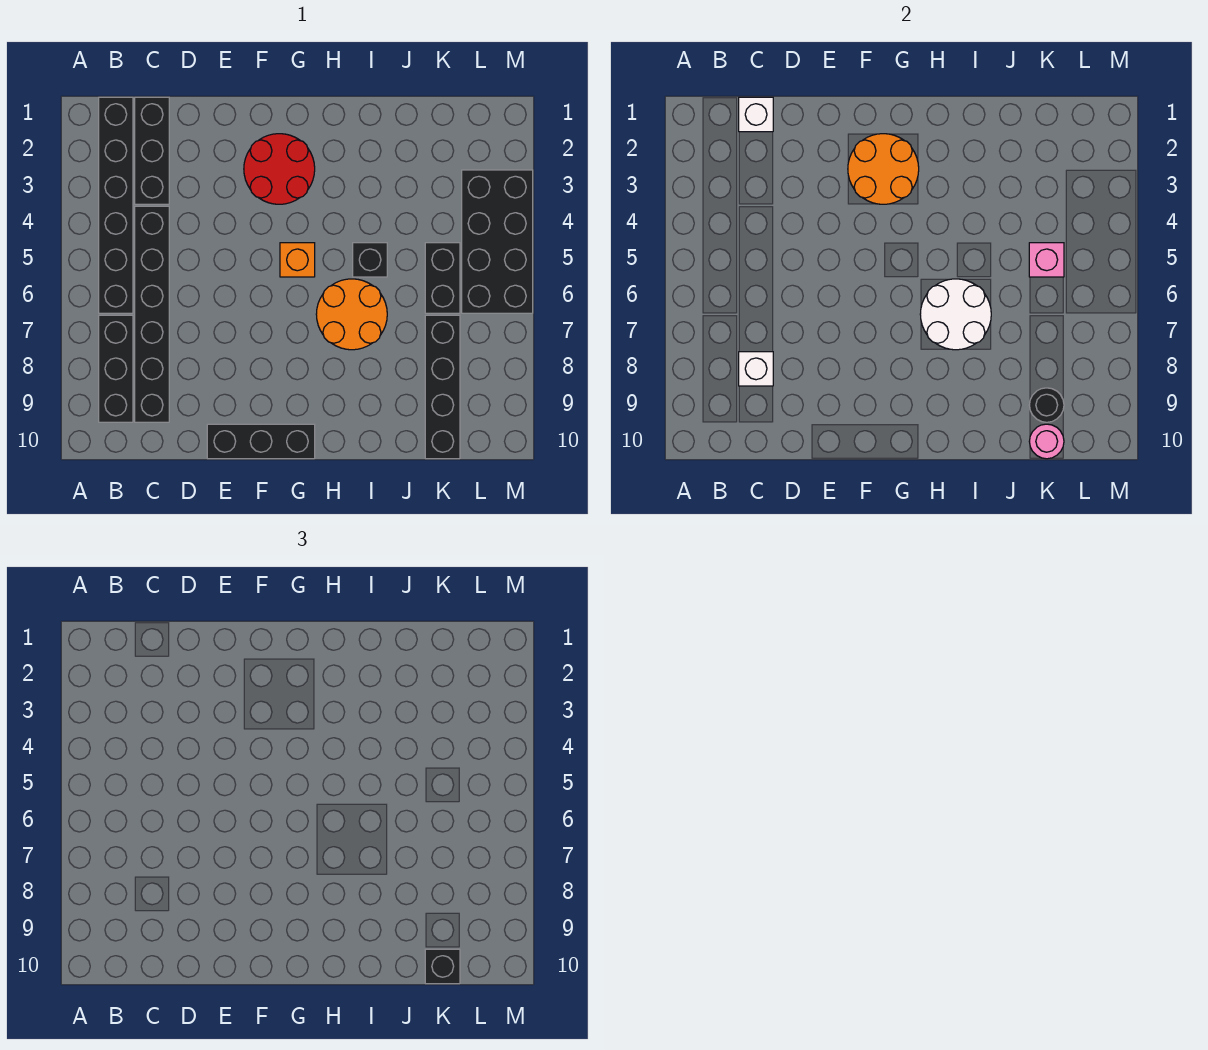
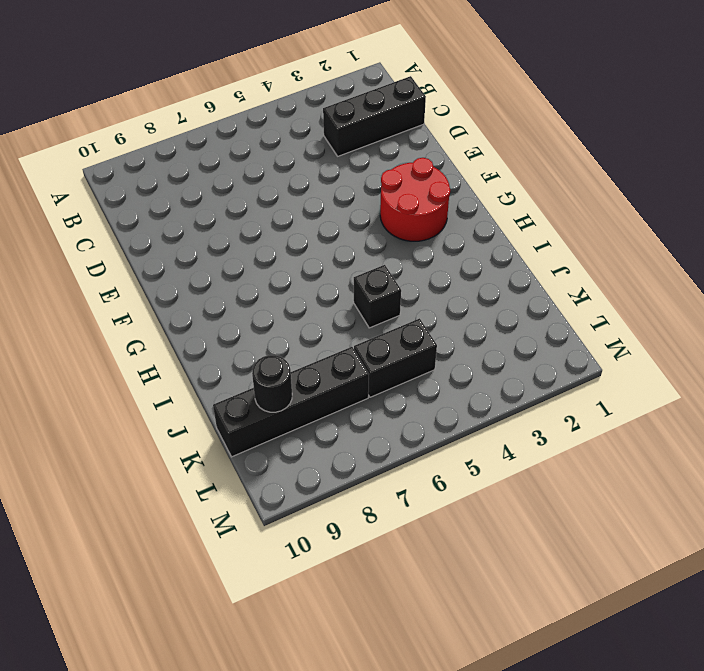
none -> black 1x6 brick [99,97,133,313]
none -> black 1x3 brick [99,315,133,422]
none -> black 1x6 brick [135,206,169,422]

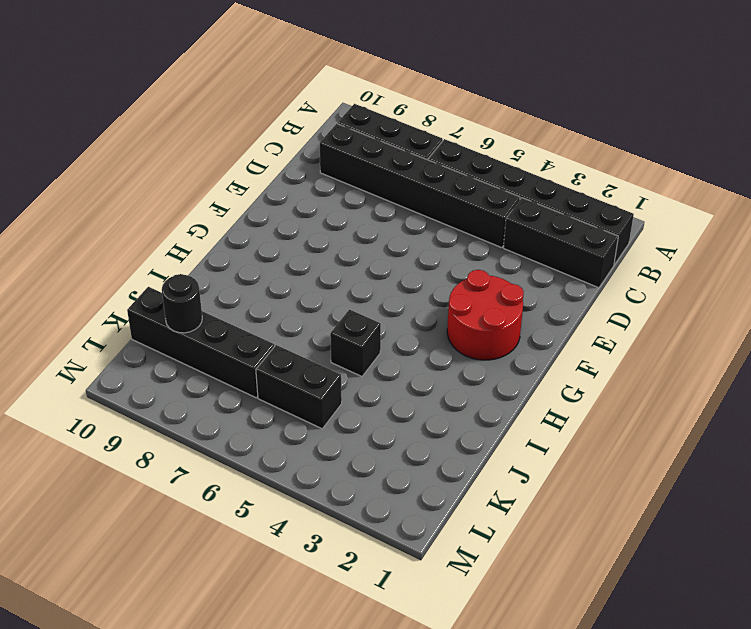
none -> black 1x3 brick [207,424,315,459]
none -> orange 1x1 brick [280,243,315,277]
none -> orange 2x2 round brick [316,279,387,350]

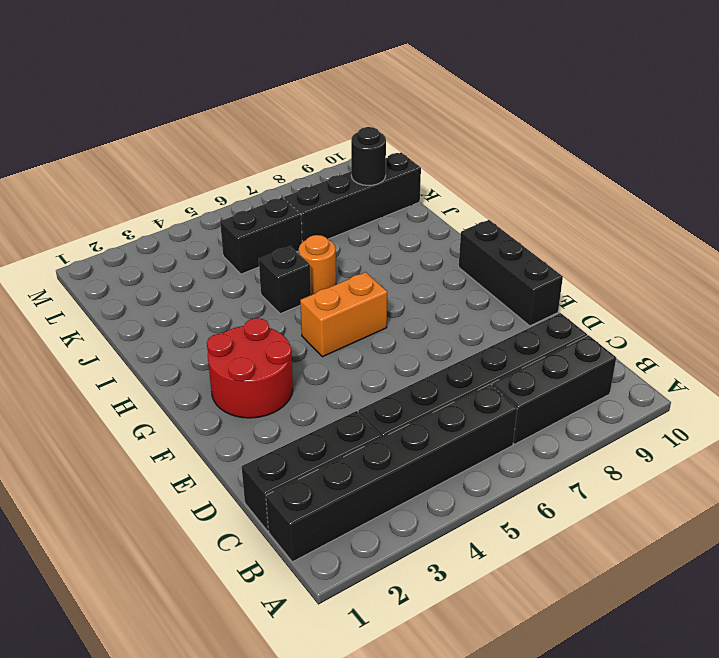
orange 1x2 brick [300,272,387,357] -> orange 1x1 brick [280,243,315,277]
orange 1x1 round brick [299,235,336,295] -> orange 2x2 round brick [316,279,387,350]
none -> black 2x4 brick [462,170,533,313]
none -> white 1x1 brick [739,97,773,132]
none -> white 1x1 brick [739,352,773,386]

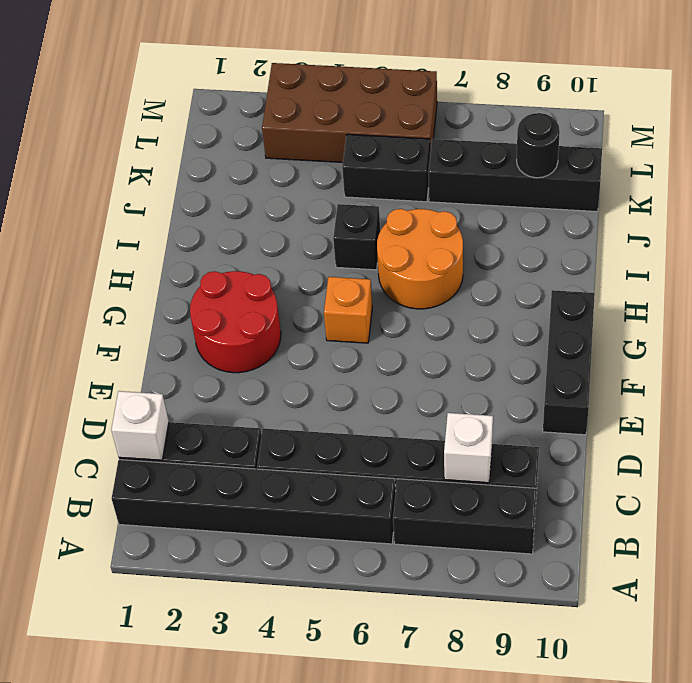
brown 2x4 brick [262,63,437,163] -> black 2x4 brick [462,170,533,313]
none -> orange 2x2 round brick [848,134,919,204]
none -> white 2x2 round brick [920,279,991,350]
none -> pink 1x1 brick [1029,243,1064,277]

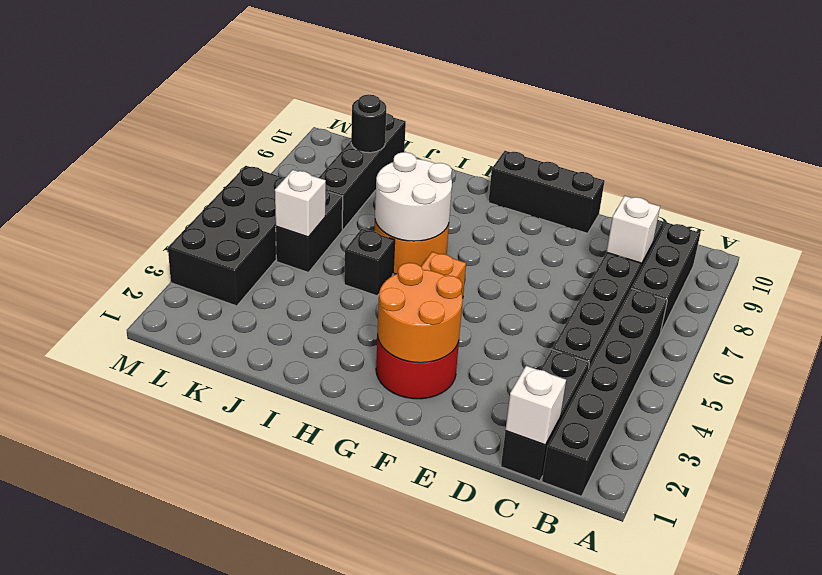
white 1x1 brick [275,170,326,237] -> pink 1x1 brick [1029,243,1064,277]
none -> pink 1x1 round brick [1029,424,1064,459]
none -> black 1x1 brick [425,949,460,984]

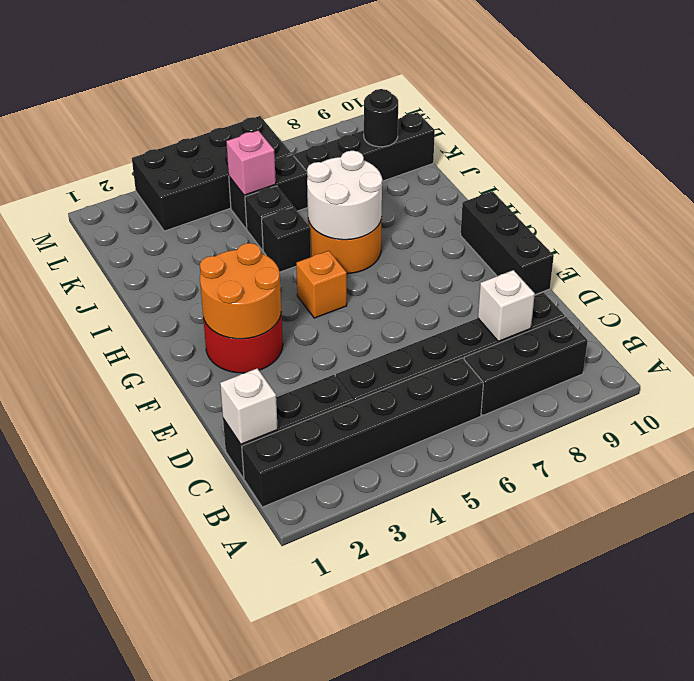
black 1x1 brick [245,186,293,250] -> black 1x1 brick moved to [425,949,460,984]
none -> pink 1x1 round brick [1029,424,1064,459]

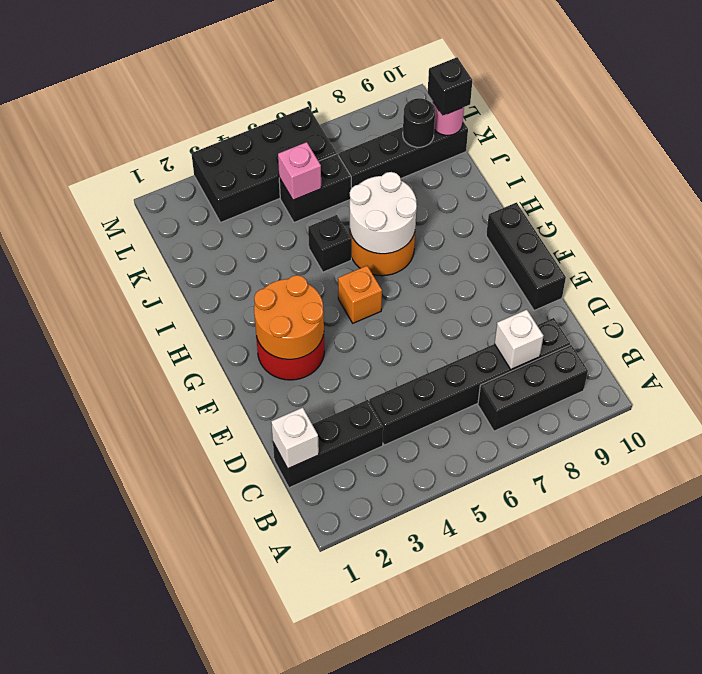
none -> black 1x6 brick [99,97,133,313]

